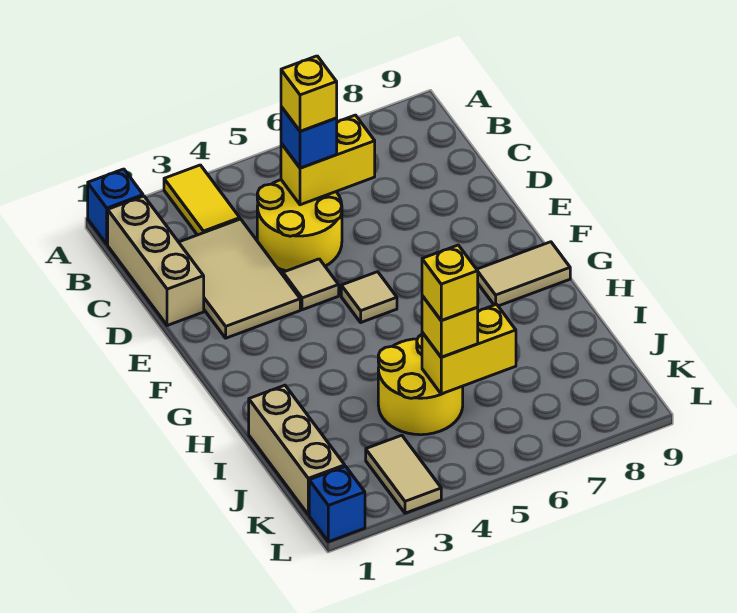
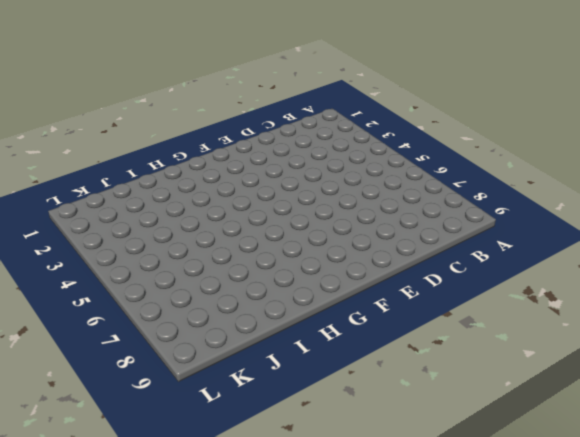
none -> blue 1x1 brick [88,169,143,244]
none -> yellow 1x2 tile [164,165,240,235]
none -> tan 1x3 brick [108,196,204,326]

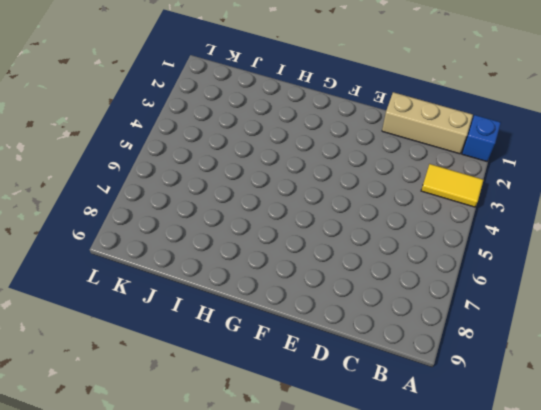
none -> tan 2x3 tile [179,219,300,338]
none -> yellow 2x2 round brick [257,180,342,271]
none -> tan 1x1 tile [283,259,339,310]

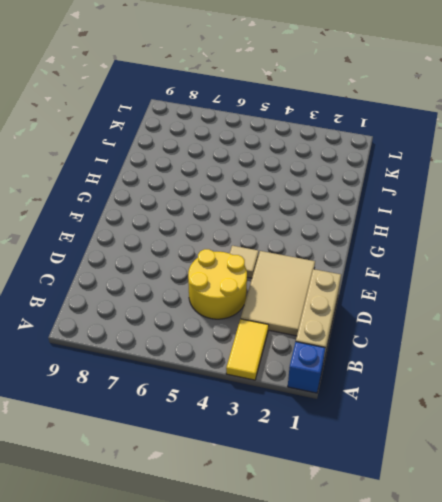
none -> tan 1x1 tile [341,272,397,322]
none -> tan 1x2 tile [477,242,570,306]
none -> tan 1x3 brick [249,385,345,515]

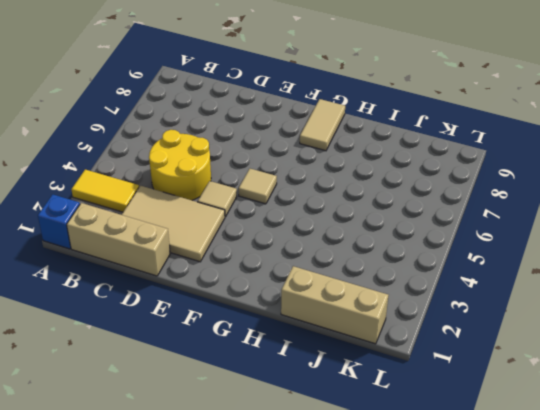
none -> yellow 2x2 round brick [378,335,463,435]
none -> tan 1x2 tile [366,435,441,513]
none -> blue 1x1 brick [309,466,365,542]

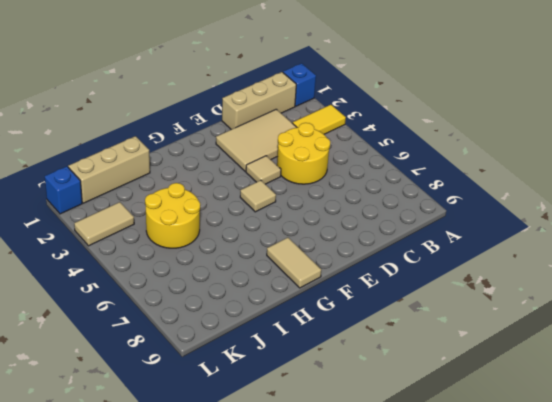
none -> yellow 1x2 brick [281,115,375,205]
none -> yellow 1x2 brick [422,304,516,394]
none -> blue 1x1 brick [281,107,337,168]

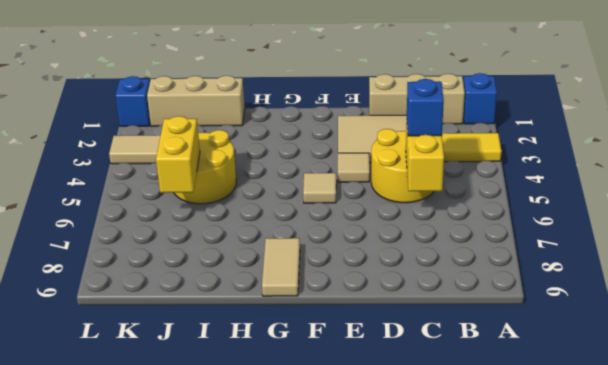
none -> yellow 1x1 brick [422,296,478,357]
none -> yellow 1x1 brick [281,56,337,131]
none -> yellow 1x1 brick [422,245,478,321]

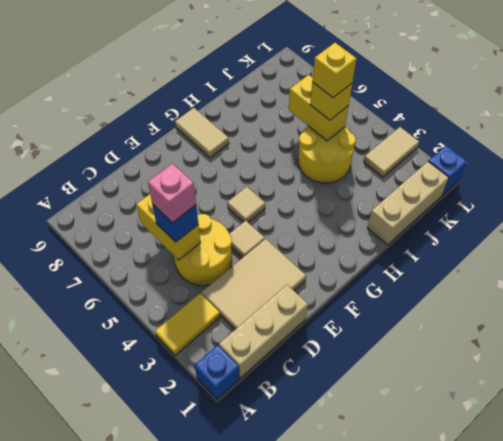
pink 1x1 brick [148,164,196,223] -> yellow 1x1 brick [281,56,337,131]

